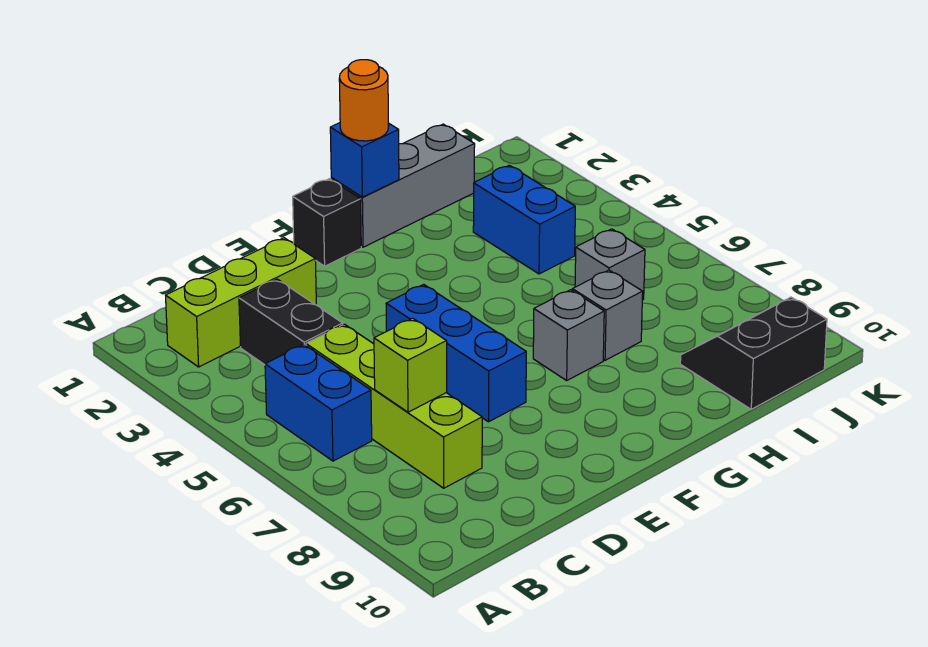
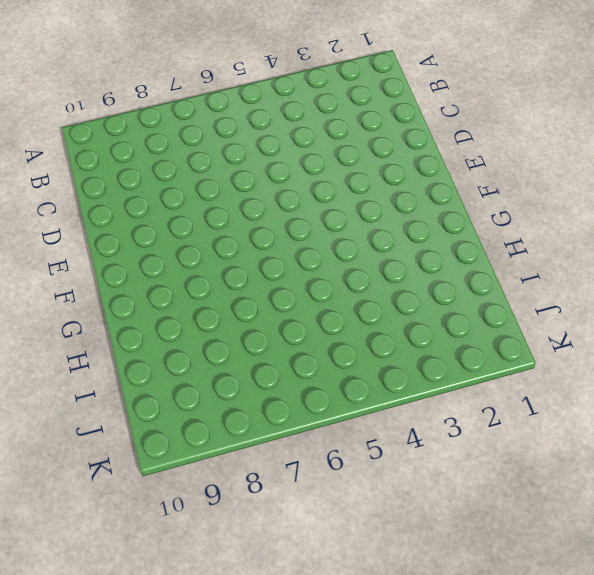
none -> lime 1x3 brick [166,238,316,367]
none -> blue 1x2 brick [265,345,372,461]
none -> black 1x2 brick [239,279,343,365]

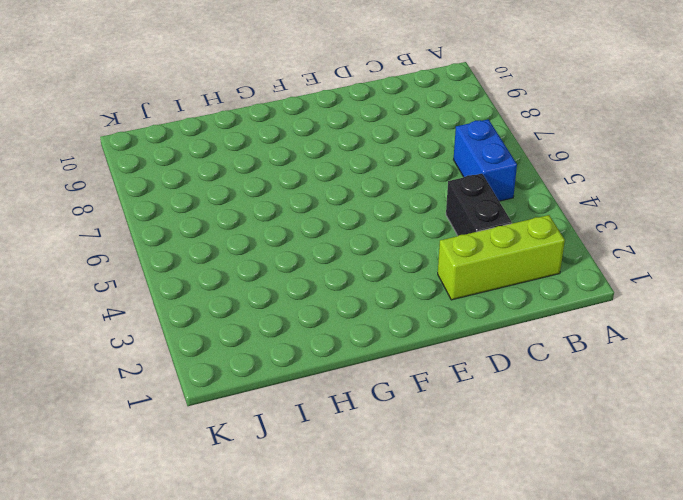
none -> lime 1x4 brick [306,324,482,488]
none -> blue 1x3 brick [386,284,526,422]
none -> black 1x1 brick [293,179,361,266]

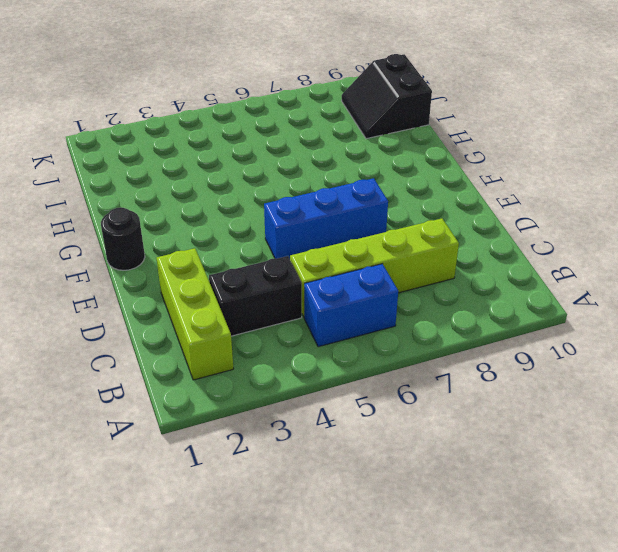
black 1x1 round brick [101,208,145,270] -> black 1x1 brick [293,179,361,266]
none -> grey 1x3 brick [331,124,475,247]
none -> grey 1x1 brick [533,290,604,380]
none -> grey 1x1 brick [572,270,643,360]

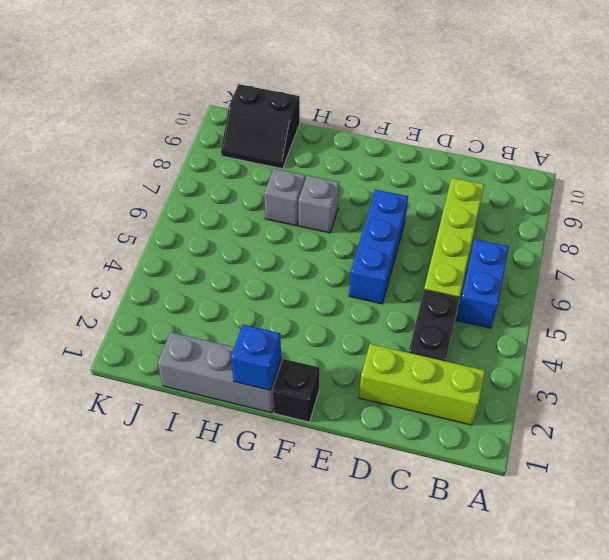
none -> blue 1x2 brick [473,165,575,274]
none -> grey 1x1 brick [575,229,645,300]
none -> lime 1x1 brick [374,318,447,412]

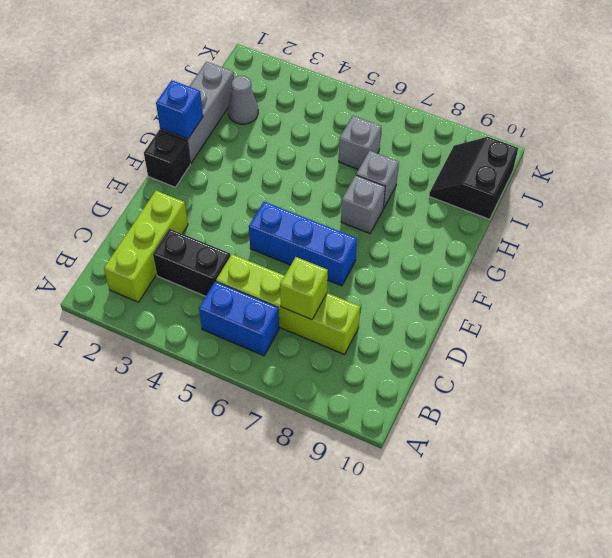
grey 1x1 cone [228,76,258,124] -> none
none -> blue 1x2 brick [473,165,575,274]
none -> orange 1x1 round brick [339,60,389,141]

